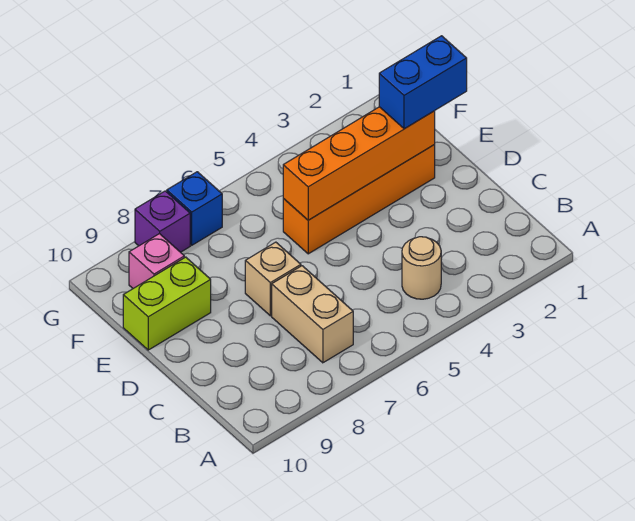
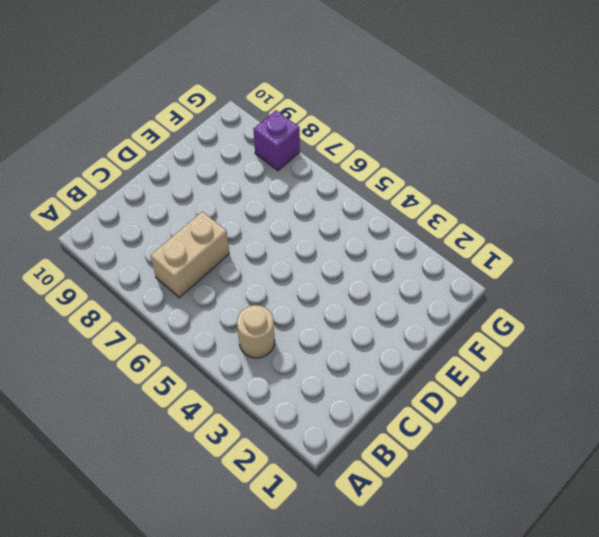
none -> tan 1x1 brick [245,242,301,316]
none -> orange 1x4 brick [283,145,435,254]

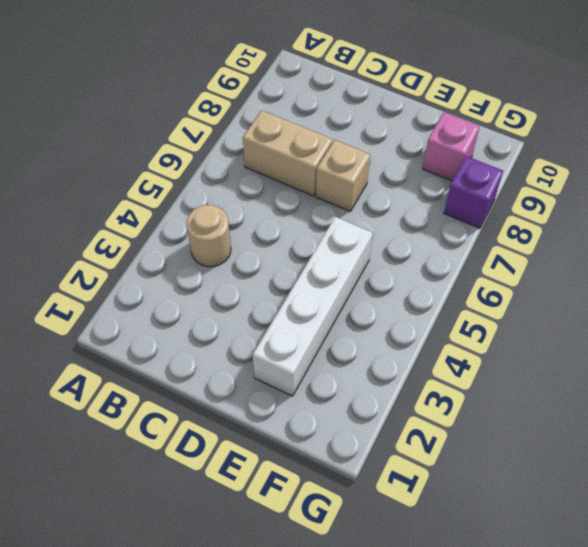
white 1x4 brick [253,217,373,396] -> orange 1x4 brick [283,145,435,254]
none -> lime 1x2 brick [123,257,211,350]
none -> blue 1x1 brick [167,172,222,245]

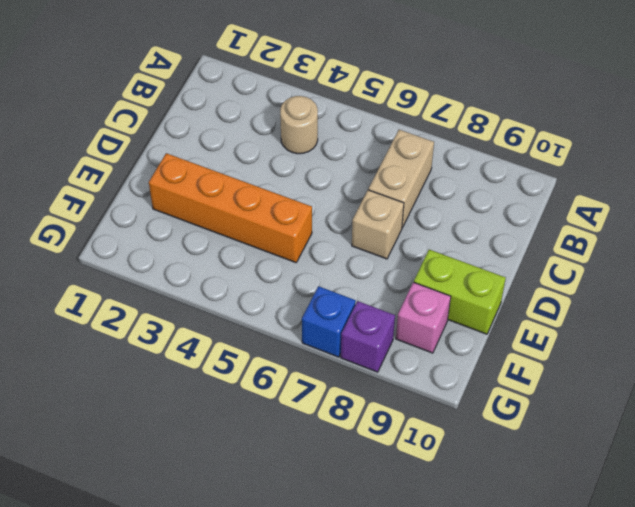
none -> orange 1x4 brick [283,107,435,220]
none -> blue 1x2 brick [379,36,467,129]

